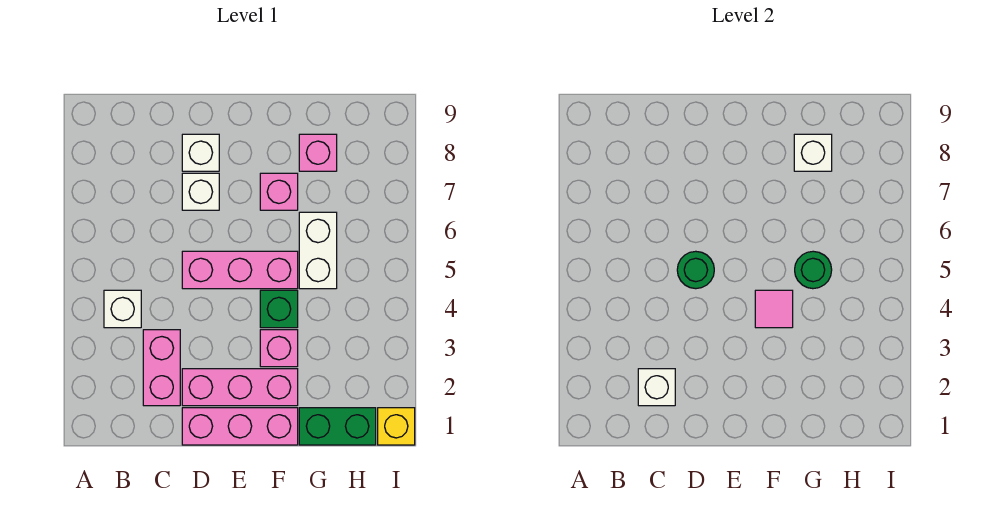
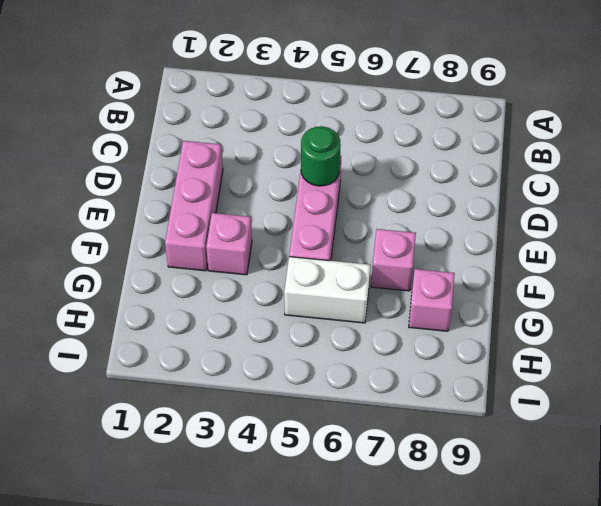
none -> white 1x1 brick [104,290,141,328]
none -> pink 1x2 brick [143,330,180,406]
none -> pink 1x3 brick [182,408,298,445]

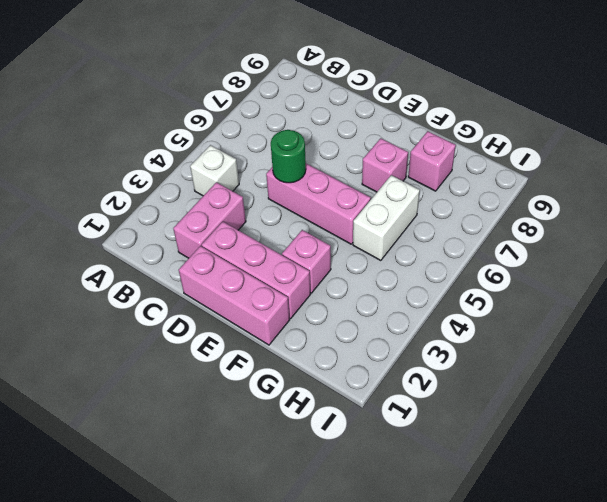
none -> white 1x1 brick [182,173,219,210]
none -> white 1x1 brick [182,134,219,171]
none -> green 1x1 brick [260,290,298,328]

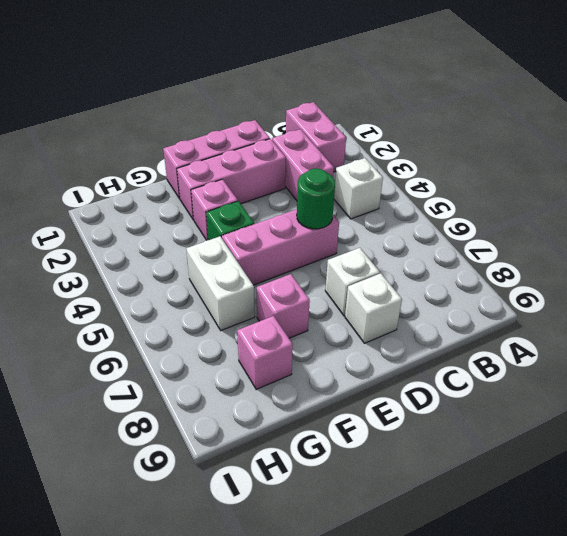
pink 1x2 brick [286,102,346,172] -> none
none -> green 1x2 brick [299,408,376,445]
none -> yellow 1x1 brick [378,408,415,445]
none -> white 1x1 brick [638,369,675,406]

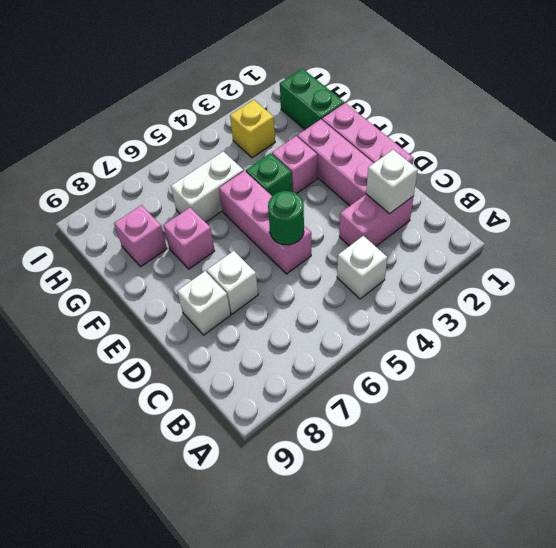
yellow 1x1 brick [230,100,275,158] -> yellow 1x1 brick moved to [378,408,415,445]
none -> pink 1x1 tile [755,290,793,328]
none -> green 1x1 round brick [795,251,832,289]
none -> white 1x1 brick [794,134,832,171]

